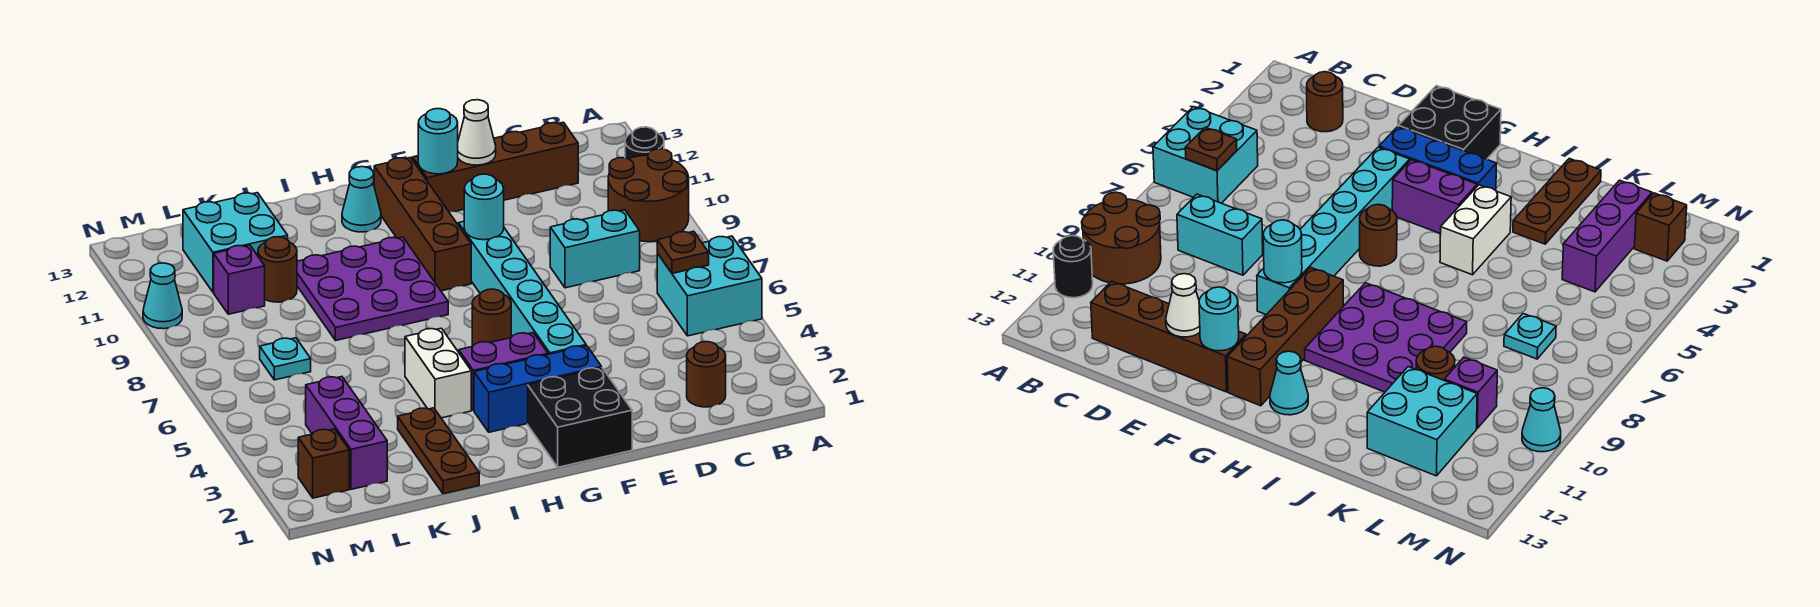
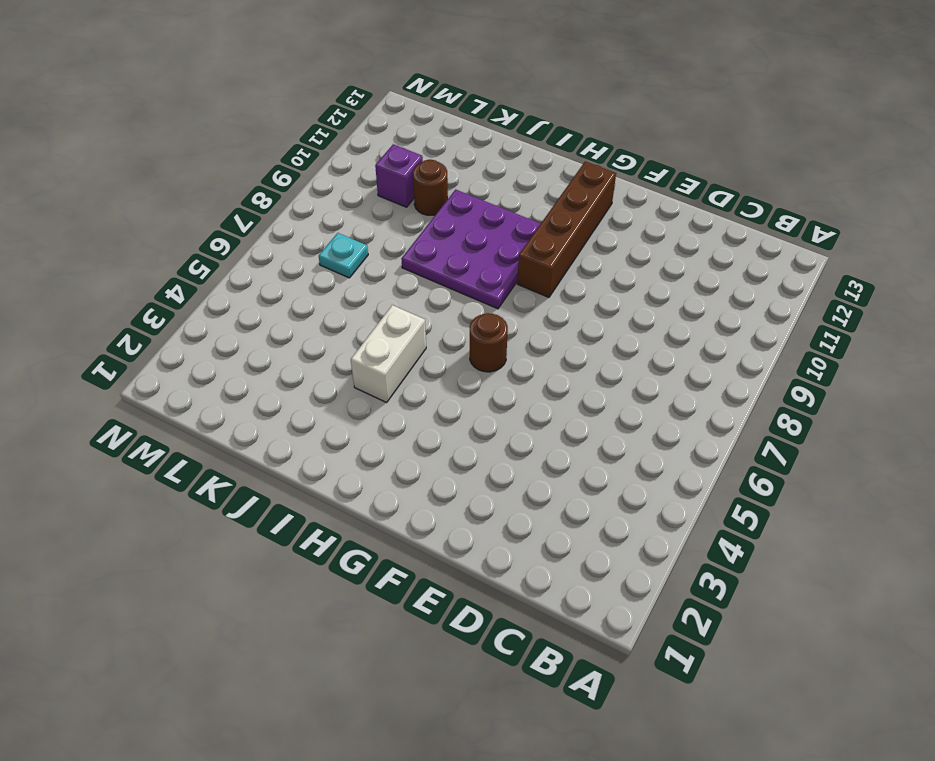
none -> cyan 2x2 brick [657,236,762,336]
none -> brown 2x2 round brick [608,149,689,242]
none -> black 1x1 round brick [625,127,664,159]

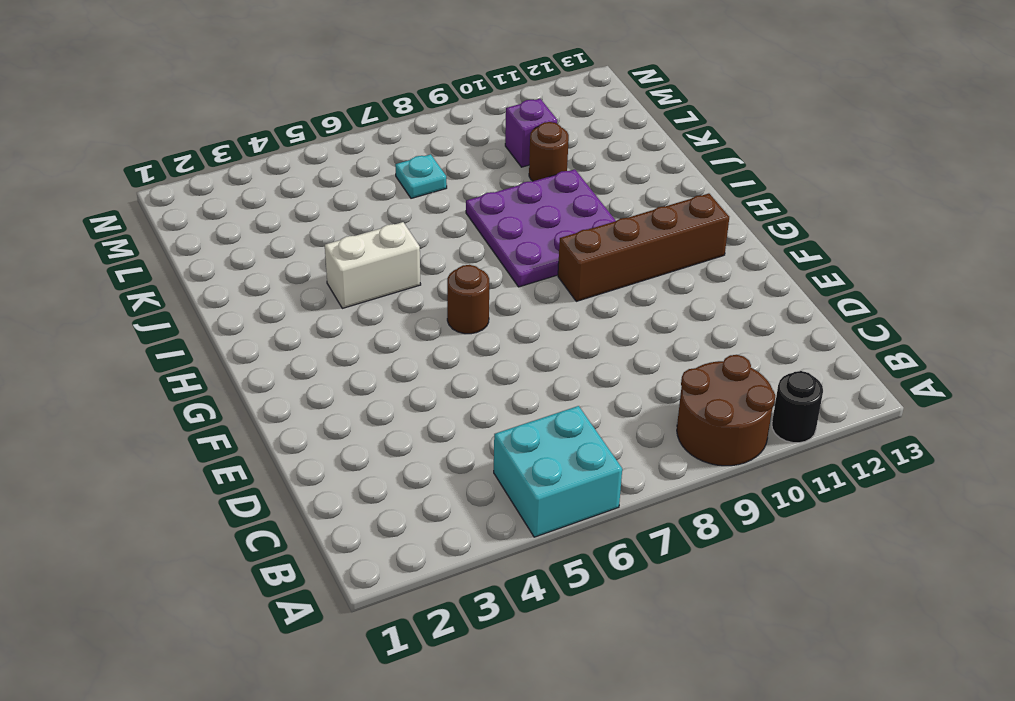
none -> brown 1x1 round brick [687,342,726,407]
none -> cyan 1x2 brick [550,210,640,288]
none -> brown 1x4 brick [412,122,578,212]

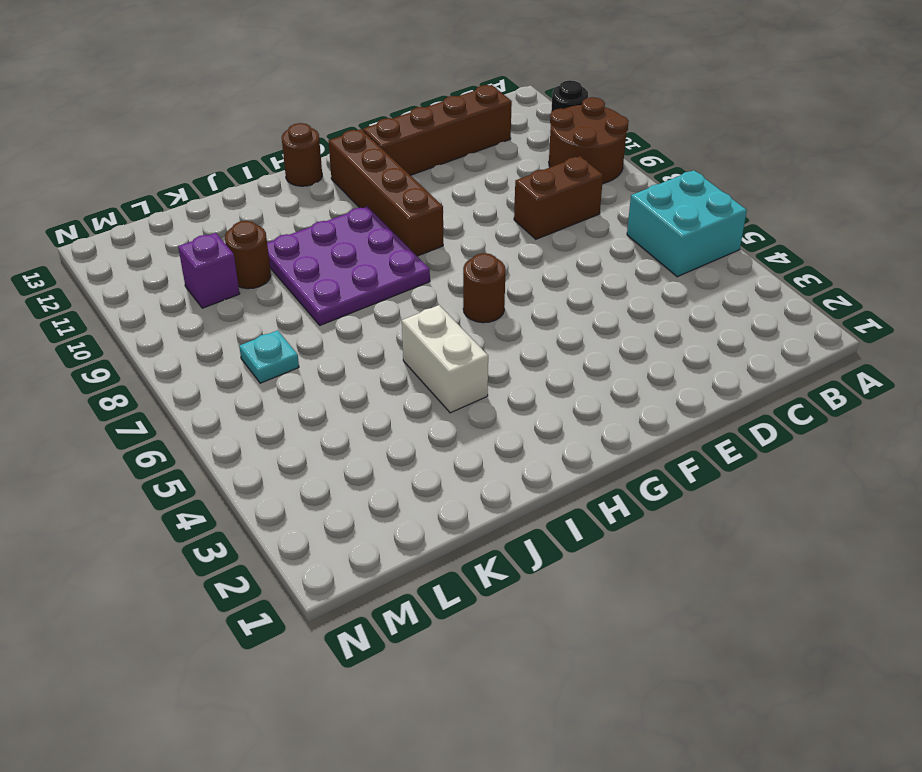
brown 1x2 brick [514,156,603,239] -> cyan 1x2 brick [550,210,640,288]
brown 1x1 round brick [282,123,322,186] -> brown 1x1 round brick moved to [687,342,726,407]
none -> black 2x2 brick [528,368,632,467]
none -> blue 1x3 brick [474,346,602,432]
none -> cyan 1x6 brick [458,221,586,354]

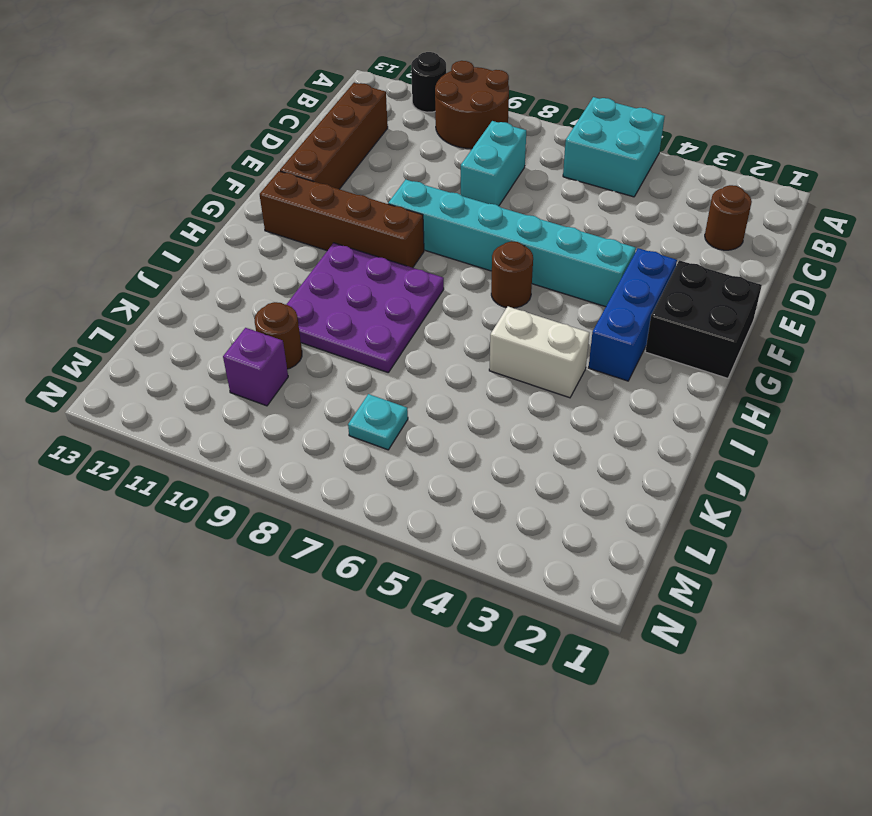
none -> purple 1x2 brick [459,333,548,411]
none -> cyan 1x1 cone [342,167,381,232]
none -> brown 1x3 plate [398,408,479,494]

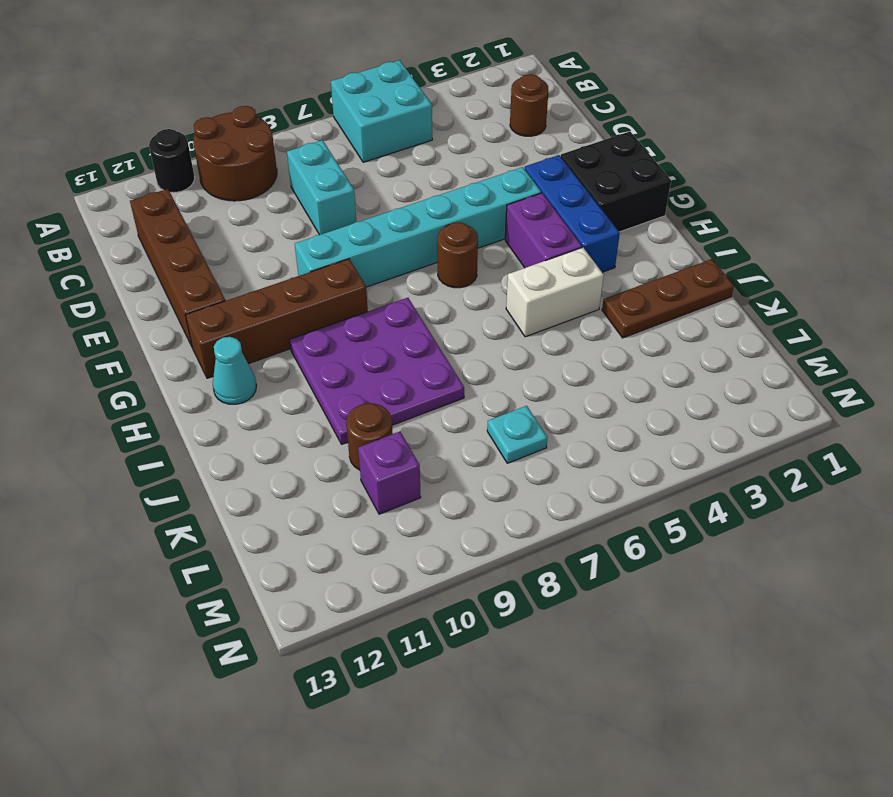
none -> cyan 2x2 brick [183,193,288,292]
none -> purple 1x3 brick [306,377,387,489]
none -> brown 1x1 brick [298,429,349,498]

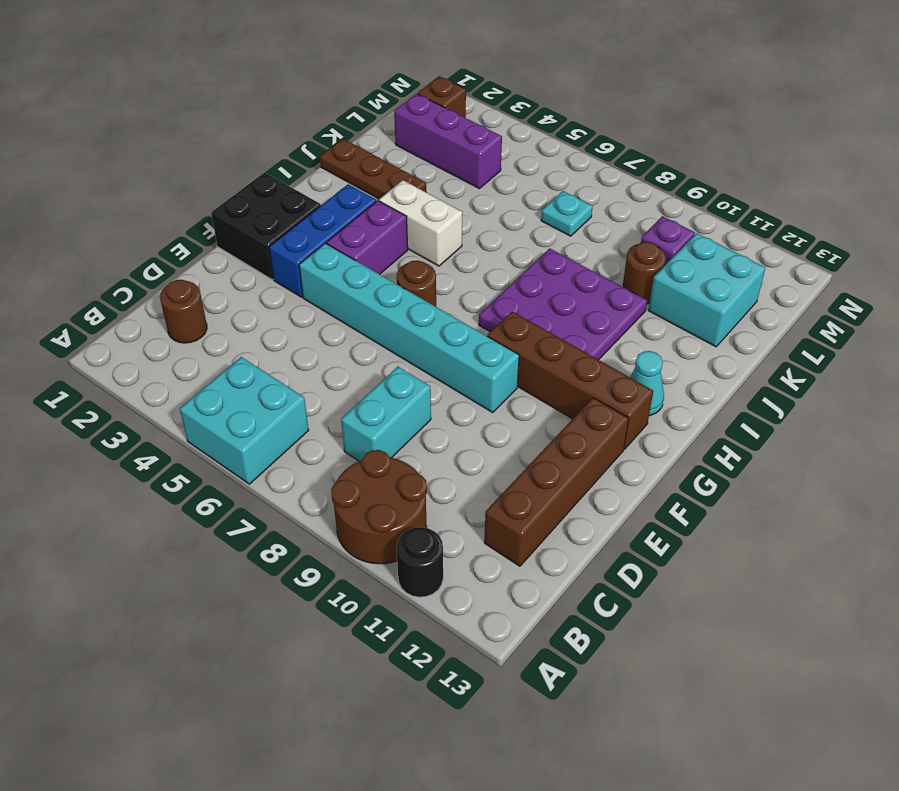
none -> cyan 1x1 cone [143,263,182,329]
none -> brown 1x1 plate [657,231,709,274]
none -> white 1x1 cone [458,100,496,165]

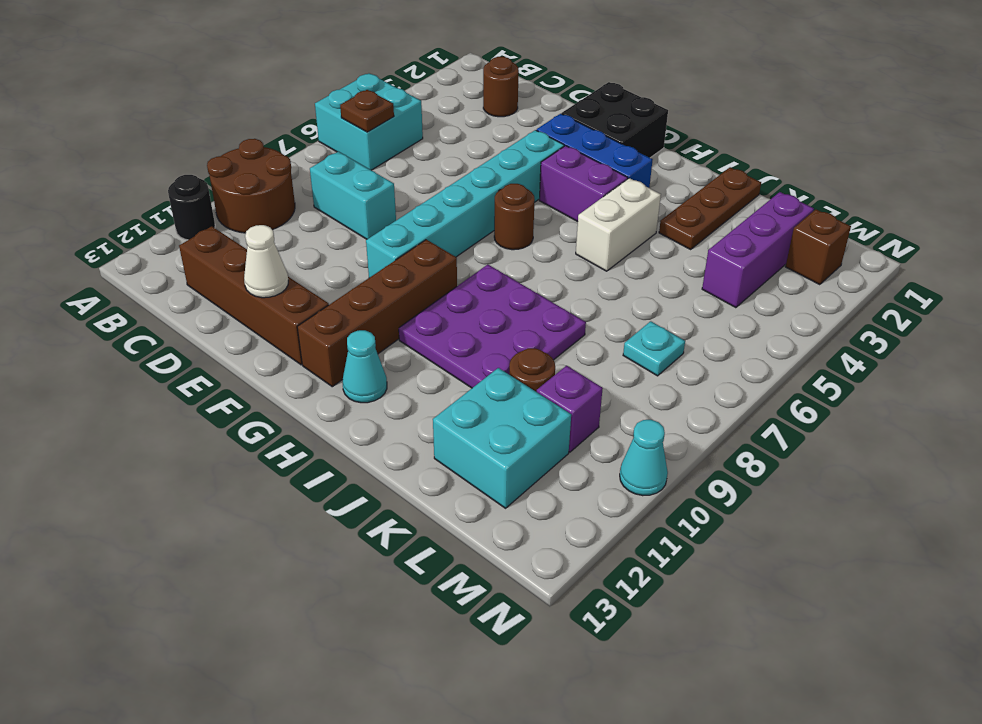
none -> cyan 1x1 round brick [464,174,504,240]
none -> cyan 1x1 round brick [418,109,458,174]

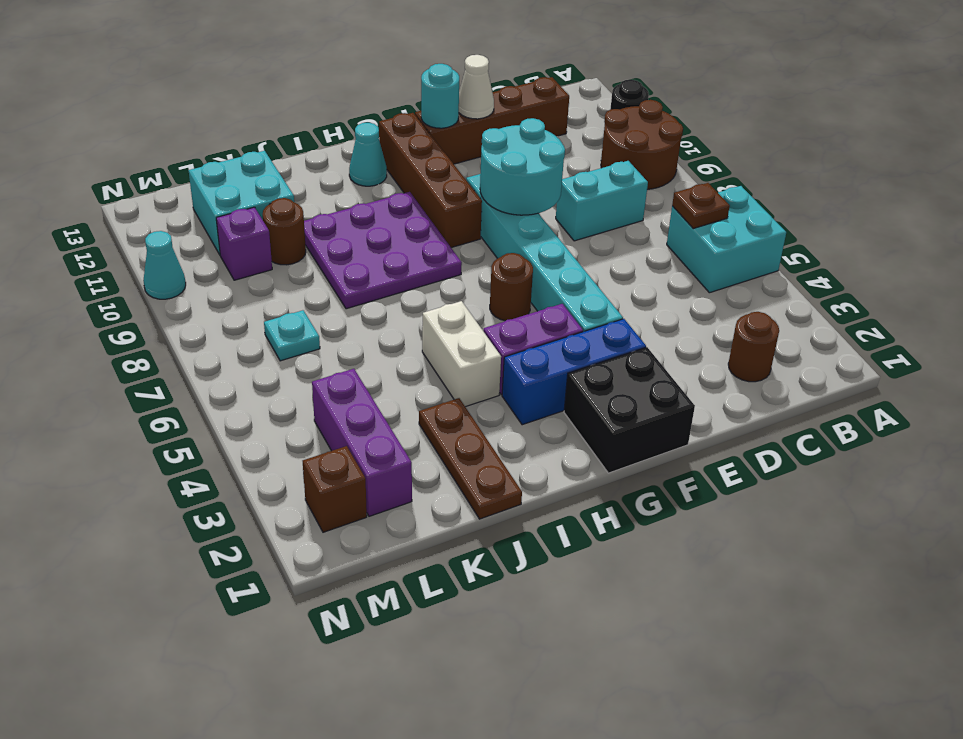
cyan 2x2 round brick [480,118,565,215] -> cyan 1x1 round brick [464,174,504,240]

